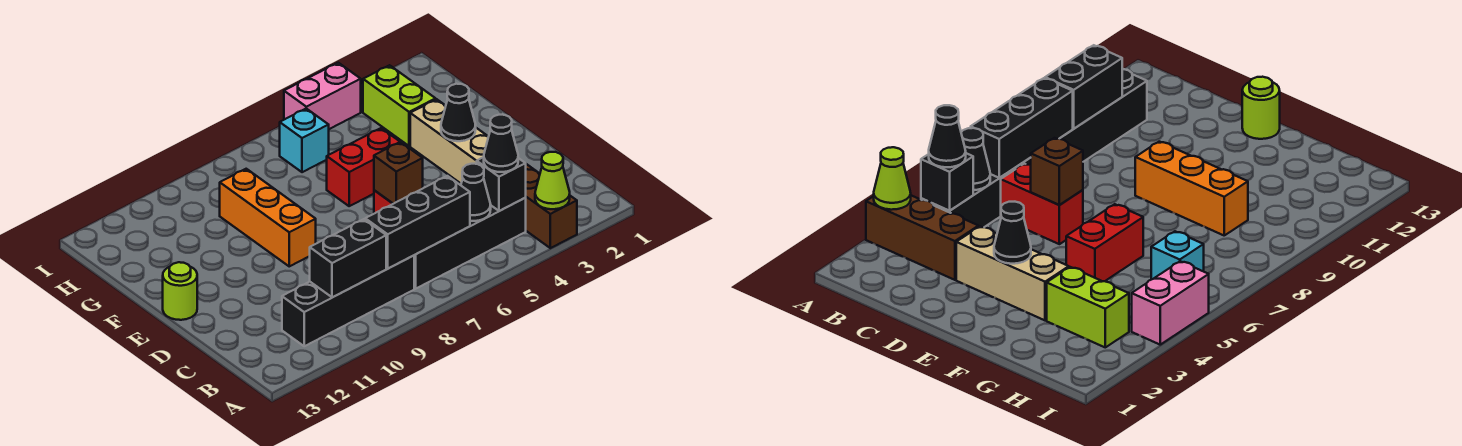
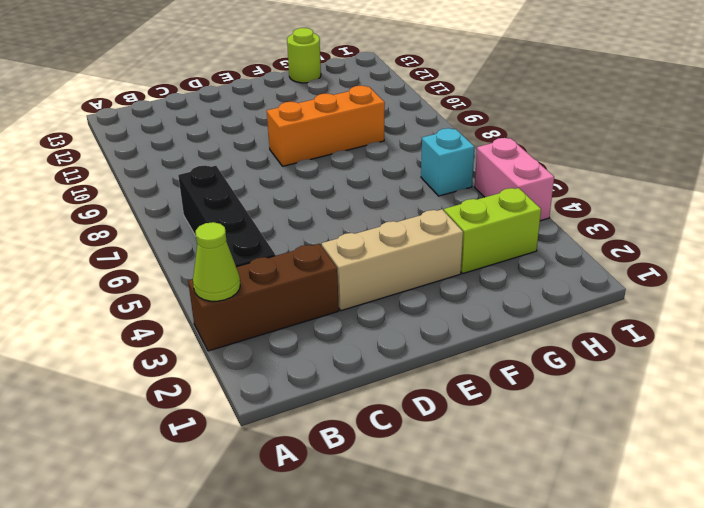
lime 1x1 round brick [287,28,321,83] -> lime 1x1 round brick moved to [163,262,197,320]
none -> black 1x4 brick [282,256,414,346]
none -> red 1x2 brick [1001,164,1083,244]
none -> red 1x2 brick [327,128,400,206]

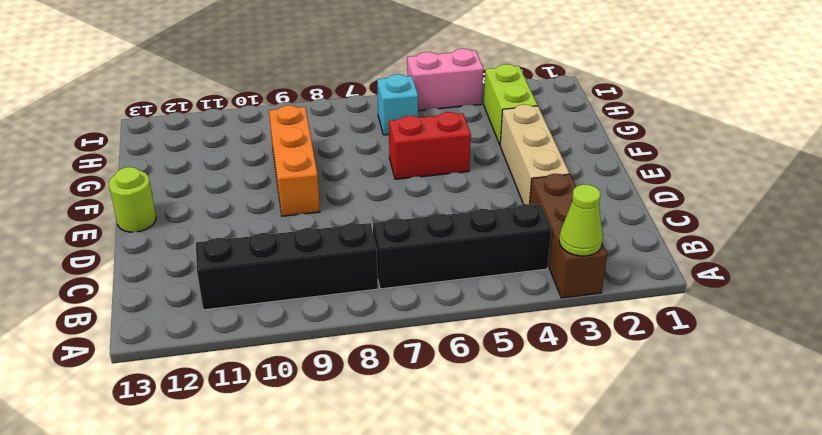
none -> red 1x2 brick [1001,164,1083,244]
none -> black 1x1 brick [477,157,526,211]
none -> black 1x1 cone [461,164,491,221]

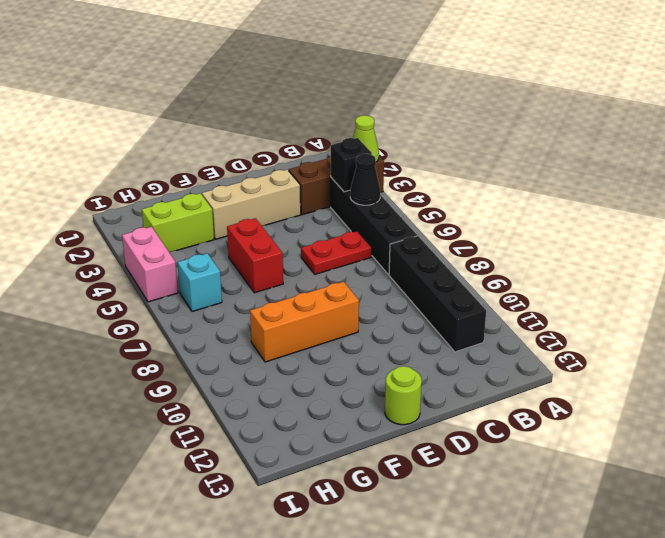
red 1x2 plate [301,231,372,274] -> red 1x2 brick [1001,164,1083,244]
none -> black 1x3 brick [365,176,470,268]
none -> black 1x2 brick [310,219,386,297]
none -> brown 1x1 brick [374,142,423,204]

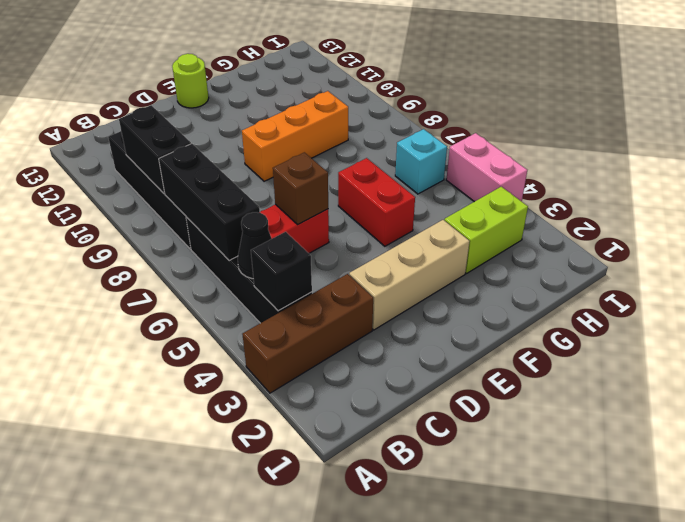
none -> lime 1x1 cone [535,152,570,209]
none -> black 1x1 cone [441,84,476,141]
none -> black 1x1 cone [484,115,518,172]

